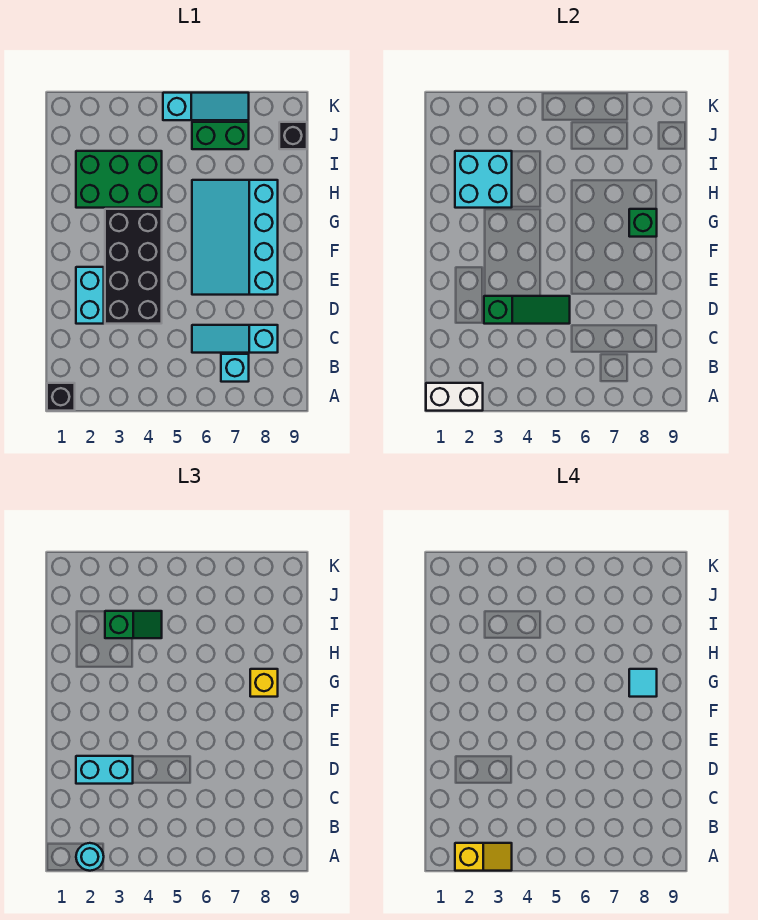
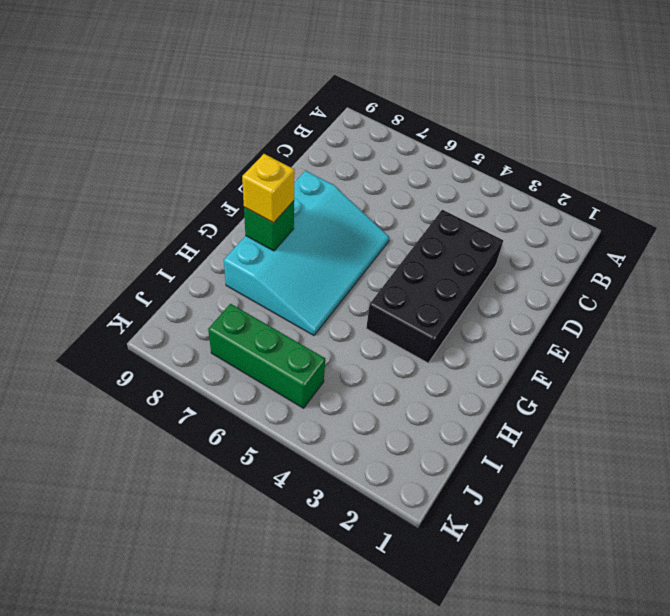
green 1x3 brick [208,304,325,408] -> green 1x2 brick [192,122,249,149]
none -> black 1x1 brick [47,383,75,411]
none -> cyan 1x1 brick [221,354,249,382]
none -> cyan 1x3 slope [192,325,278,353]

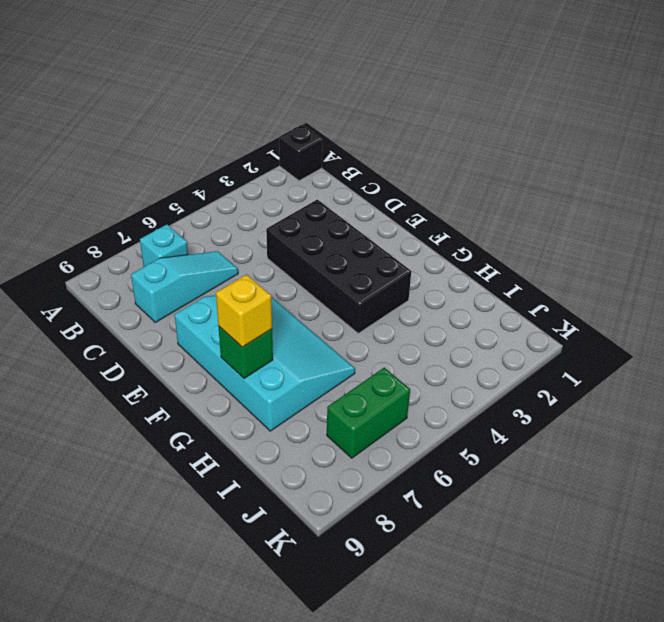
none -> cyan 1x2 brick [76,267,104,324]
none -> green 2x3 brick [76,151,162,208]
none -> black 1x1 brick [279,122,307,149]

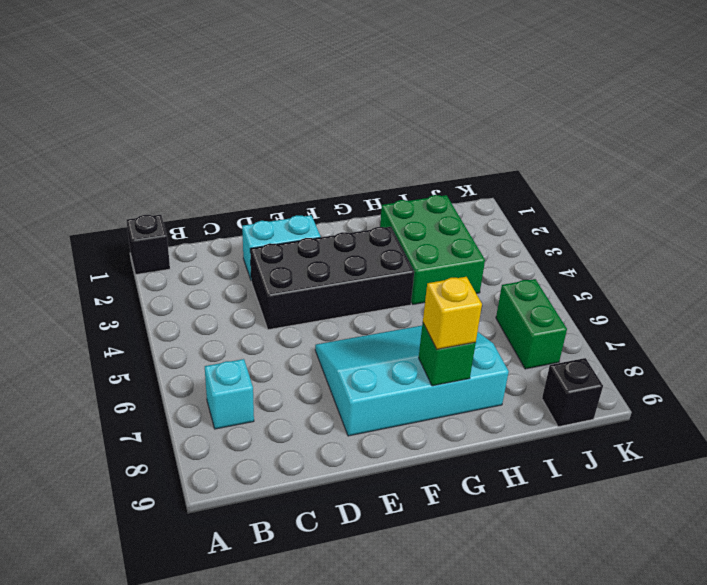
none -> cyan 1x3 slope [192,325,278,353]
none -> cyan 1x3 slope [163,93,249,120]
none -> white 1x2 brick [426,383,483,411]

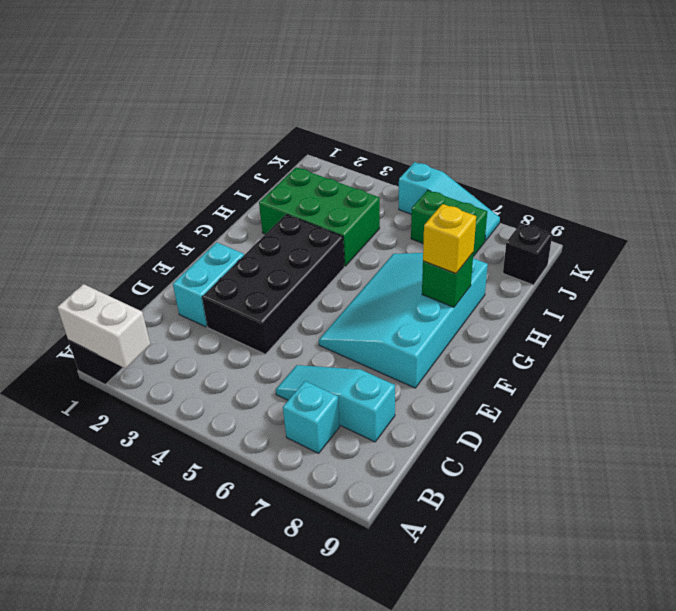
none -> green 1x3 slope [484,296,570,324]
none -> cyan 2x2 brick [455,151,512,208]
none -> cyan 1x1 round brick [76,843,104,871]

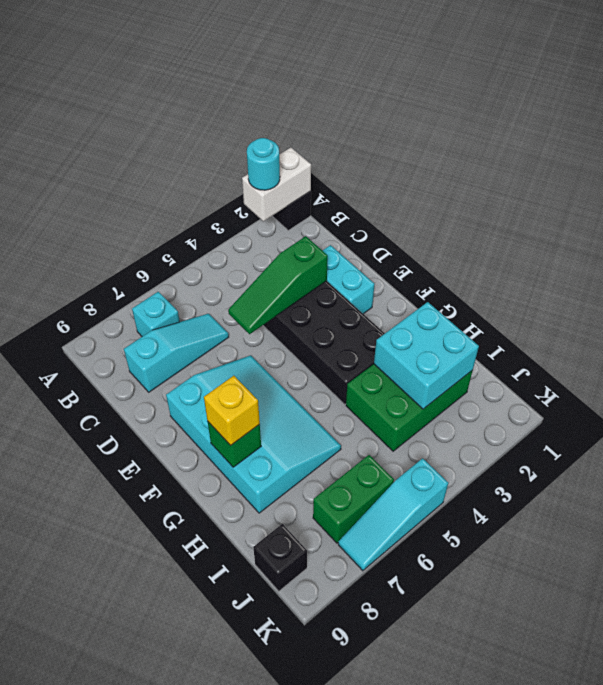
none -> cyan 1x2 brick [76,756,133,784]
none -> green 1x2 slope [105,611,162,638]
none -> yellow 1x2 slope [455,843,512,871]

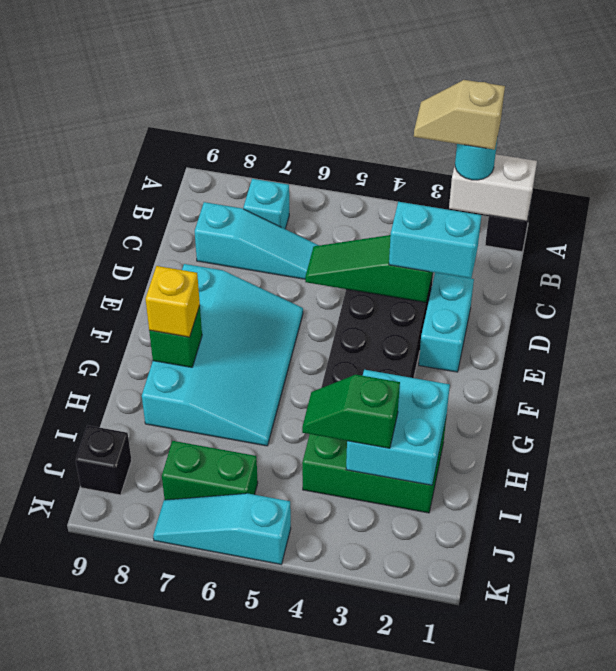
tan 1x2 slope [414,80,505,150] -> yellow 1x2 slope [455,843,512,871]
none -> cyan 1x1 tile [629,669,657,697]

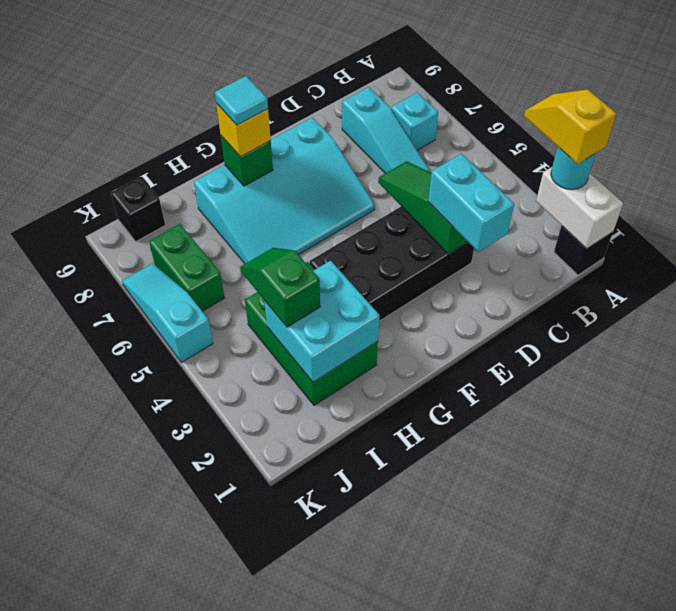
none -> cyan 1x2 brick [76,267,104,324]

